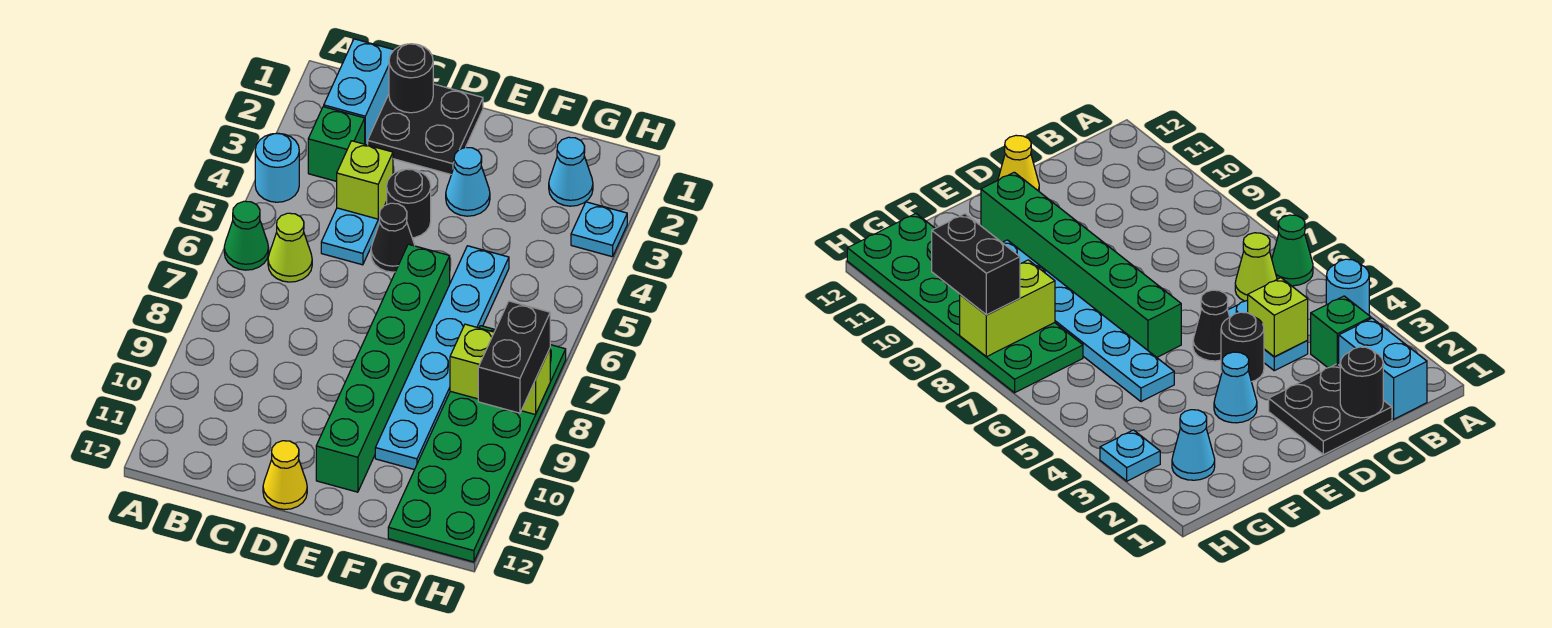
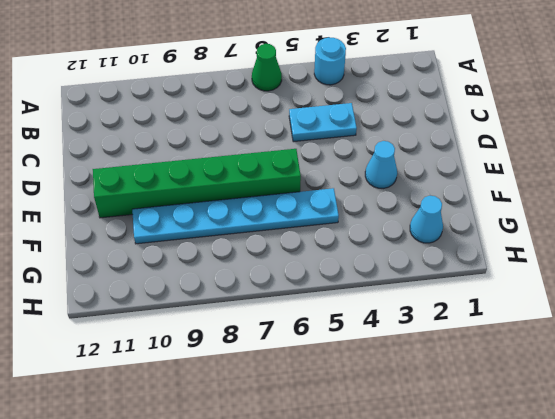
none -> cyan 1x2 brick [324,39,394,145]
none -> green 1x1 brick [308,107,365,181]
none -> lime 1x1 cone [268,213,312,282]

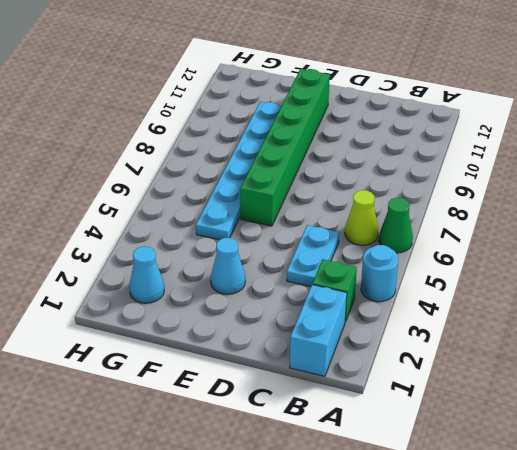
none -> black 2x2 plate [368,84,483,174]
none -> black 1x1 round brick [387,169,431,238]
none -> black 1x1 cone [371,203,415,272]

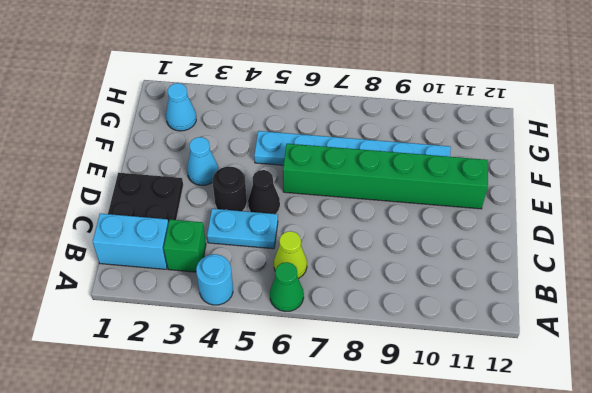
none -> yellow 1x1 cone [263,441,307,510]
none -> green 2x6 plate [388,326,566,562]
none -> cyan 1x1 plate [571,202,627,257]

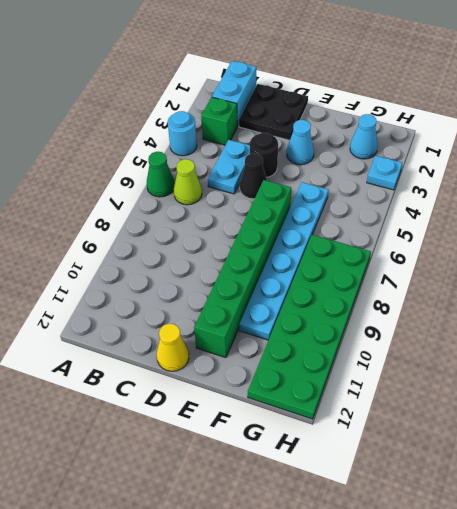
none -> black 1x1 round brick [389,44,433,113]
none -> lime 1x1 brick [337,141,393,219]
none -> lime 1x2 brick [450,324,550,415]

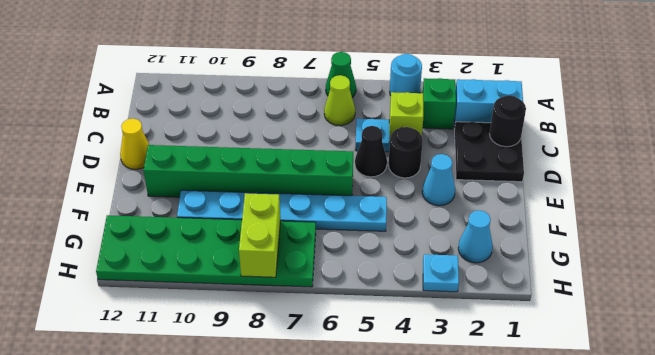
none -> black 1x2 brick [478,301,550,413]

